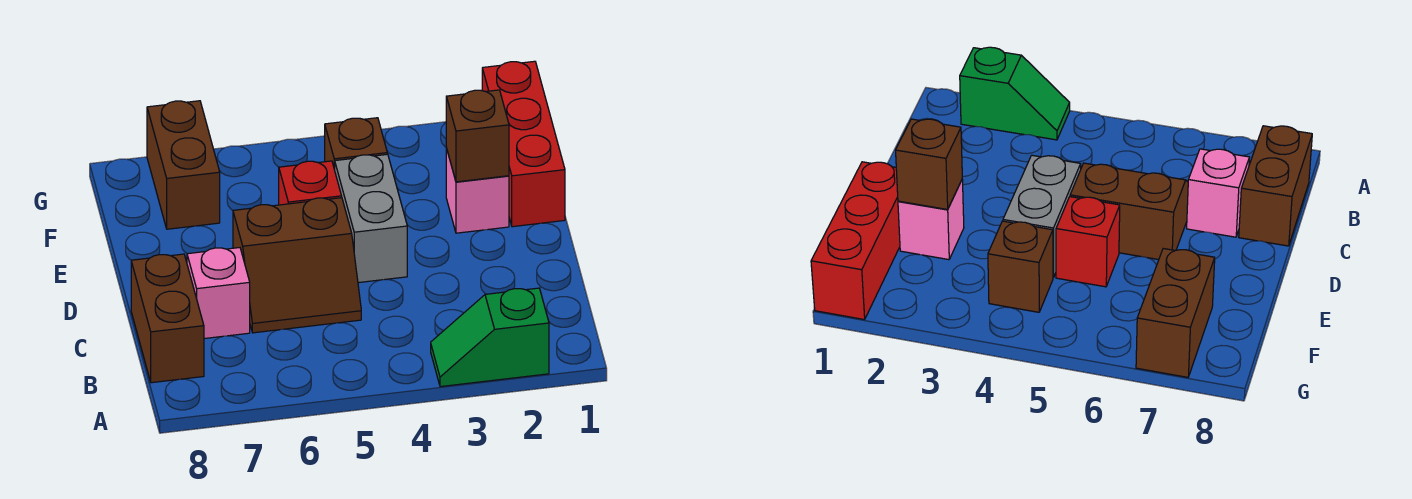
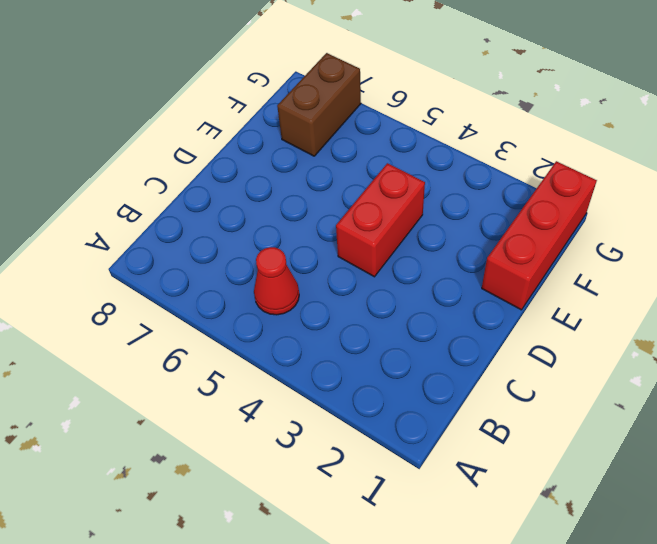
red 1x1 cone [254,247,299,315] -> none
red 1x2 brick [336,163,425,277] -> grey 1x2 brick [335,154,407,283]
none -> green 1x2 slope [431,288,549,387]
none -> brown 1x2 brick [131,254,204,383]

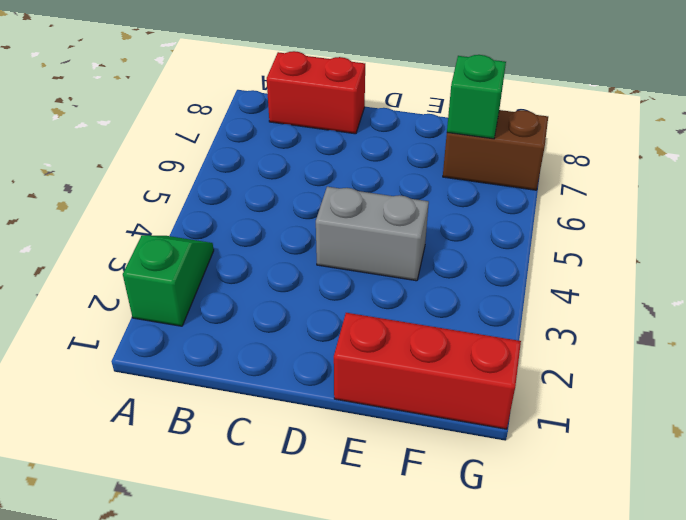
red 1x2 brick [267,51,365,134] -> brown 1x2 brick [131,254,204,383]
green 1x1 brick [447,55,506,139] -> none
none -> brown 2x2 slope [233,198,361,333]
none -> pink 1x1 brick [187,248,250,339]

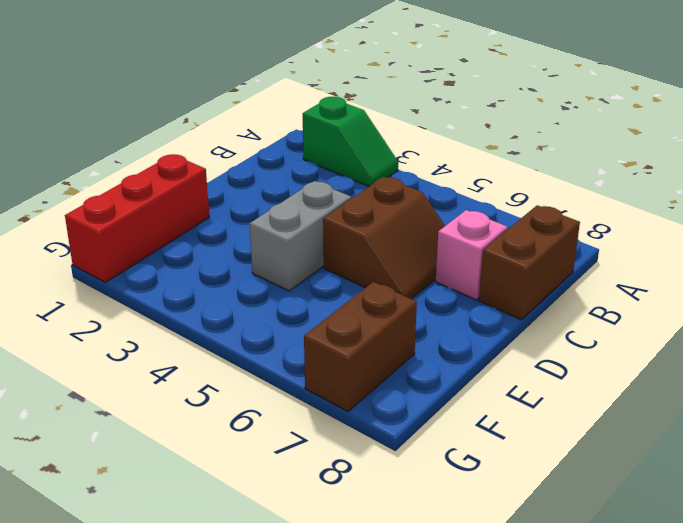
brown 2x2 slope [323,177,445,299] -> brown 2x2 slope turned to [233,198,361,333]
none -> pink 1x1 brick [446,148,509,233]
none -> red 1x1 brick [279,161,342,205]

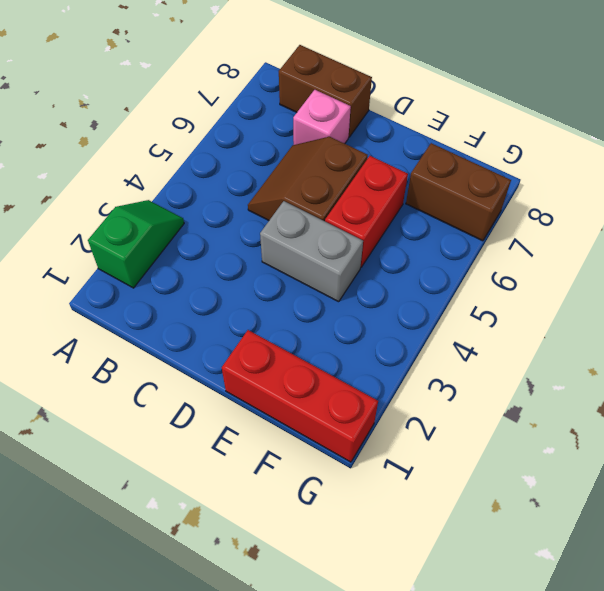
red 1x2 brick [325,156,408,267] -> red 1x1 brick [279,161,342,205]
none -> pink 1x1 brick [446,148,509,233]
none -> brown 1x1 brick [325,118,387,170]

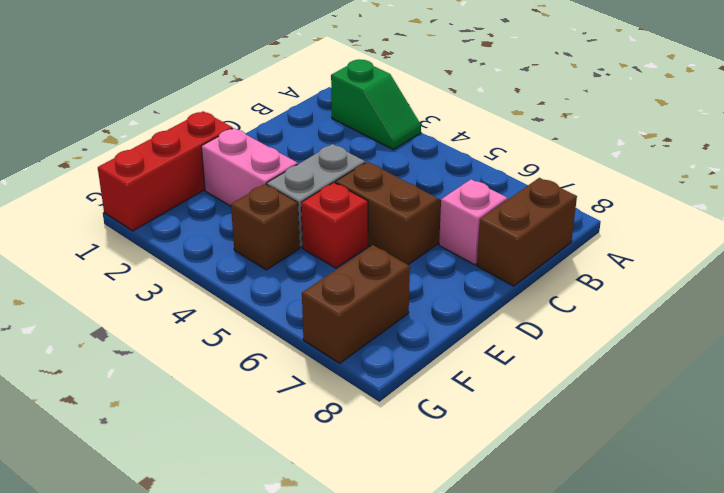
pink 1x2 brick [201,128,298,206] -> pink 1x1 brick [446,148,509,233]
none -> brown 1x1 brick [446,90,509,182]

